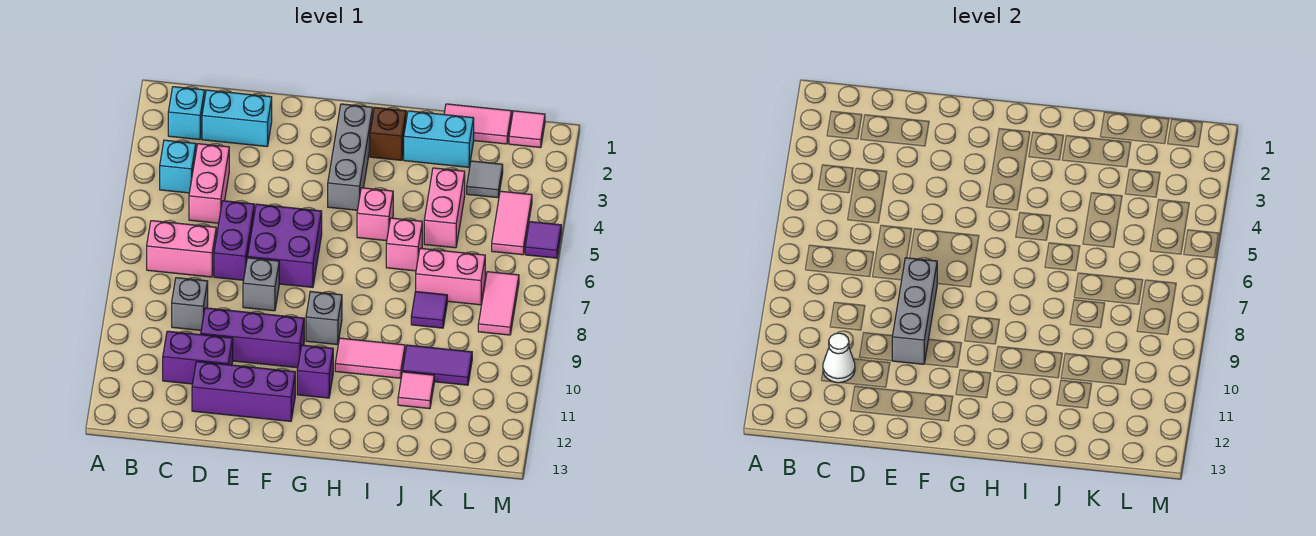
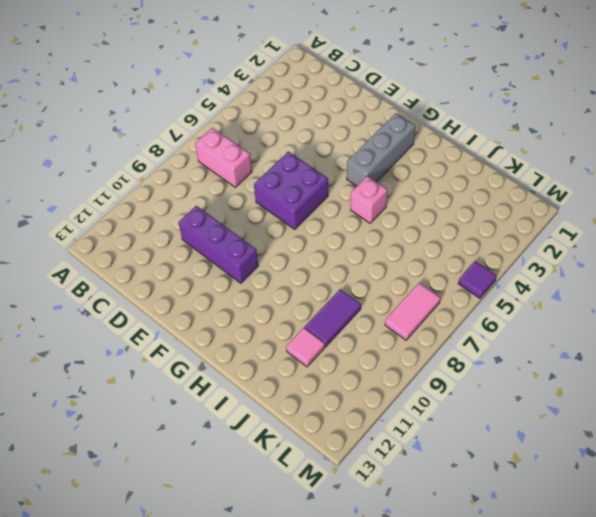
purple 1x2 tile [305,289,361,347] -> purple 1x2 tile turned to [403,345,472,385]
none -> cyan 1x1 brick [168,87,205,140]
none -> cyan 1x1 brick [160,140,196,193]
none -> cyan 1x2 brick [202,90,272,146]
none -> pink 1x2 brick [189,144,229,223]

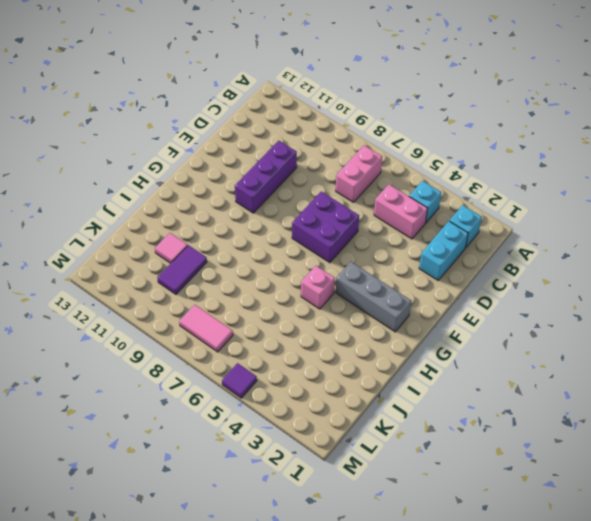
none -> grey 1x1 brick [172,278,208,330]
none -> purple 1x2 brick [163,331,233,384]
none -> purple 1x2 brick [214,201,254,280]
none -> purple 1x3 brick [192,361,295,421]

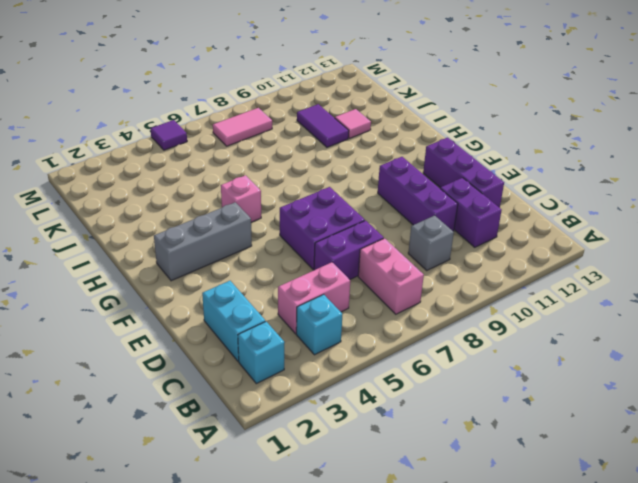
none -> grey 1x1 brick [243,258,279,311]
none -> grey 1x1 brick [306,291,342,345]
none -> purple 1x1 brick [297,345,333,398]
none -> brown 1x1 brick [370,107,406,160]

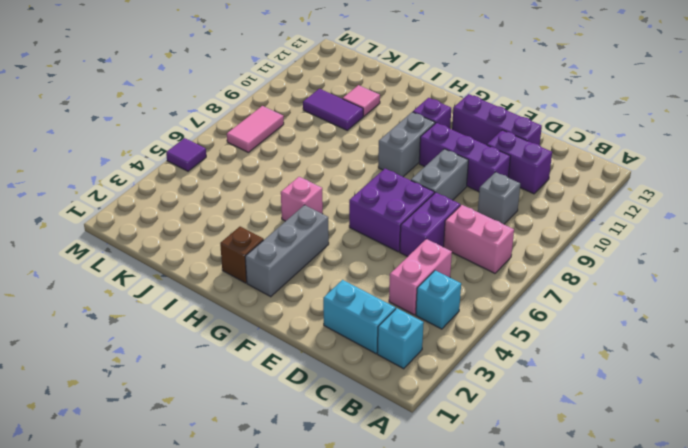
grey 1x2 brick [411,149,468,200] -> grey 1x1 brick [243,258,279,311]
grey 1x2 brick [378,112,435,177] -> grey 1x1 brick [306,291,342,345]
none -> pink 1x2 tile [335,338,405,378]
none -> cyan 1x2 brick [404,111,474,167]
none -> pink 1x1 brick [386,218,422,271]
none -> pink 1x2 tile [444,104,512,144]

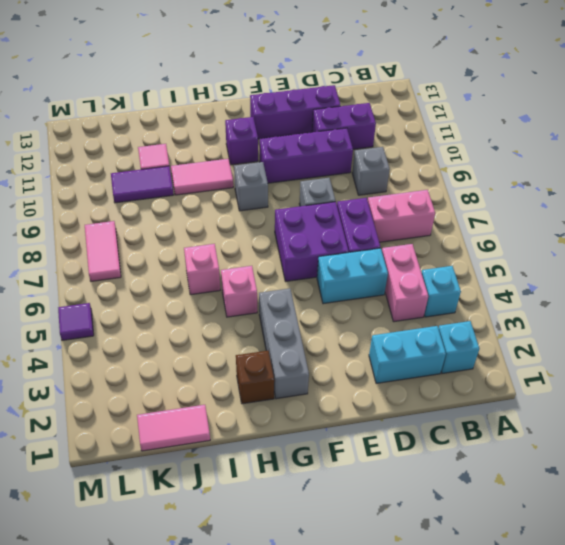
cyan 1x2 brick [317,248,388,304] -> cyan 1x2 brick moved to [404,111,474,167]
none -> pink 1x2 brick [424,168,465,248]
none -> pink 1x2 brick [416,248,485,305]
none -> purple 1x1 tile [411,292,447,328]
none -> grey 1x1 tile [467,161,503,198]

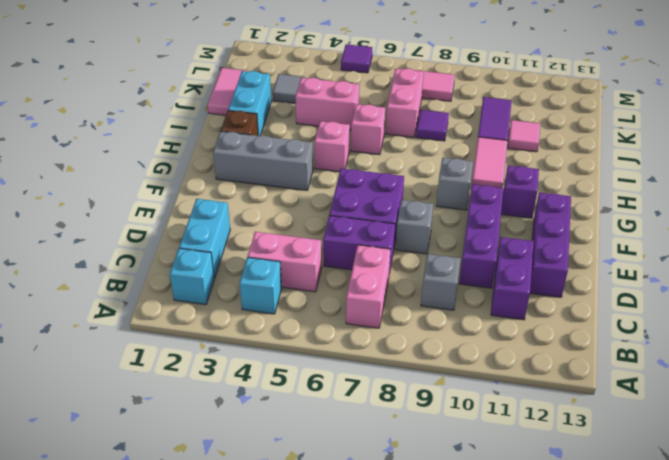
none -> pink 1x1 tile [509,111,545,148]
none -> pink 1x2 tile [492,191,532,255]
none -> white 1x1 cone [823,333,855,383]
none -> grey 1x3 brick [892,258,938,364]

